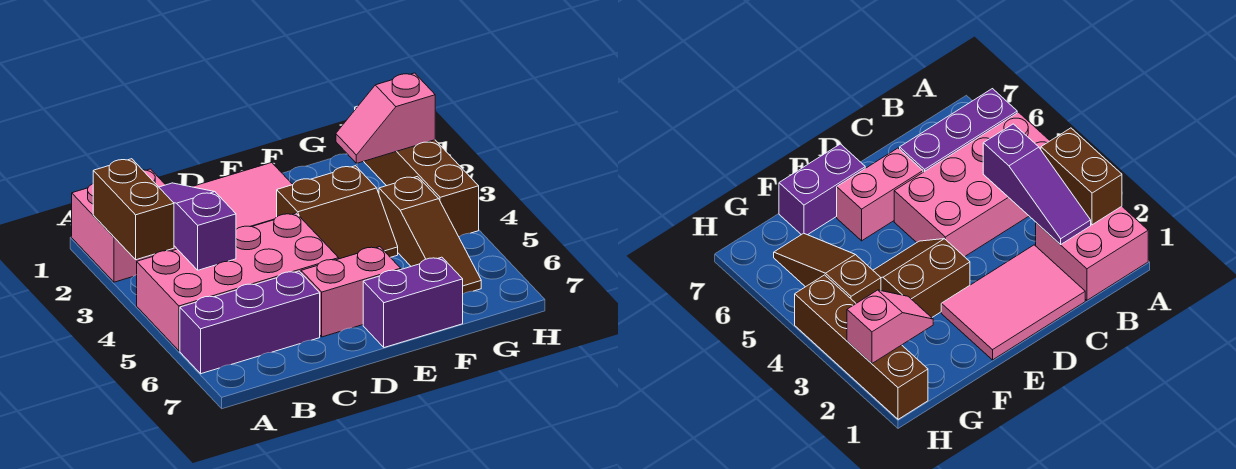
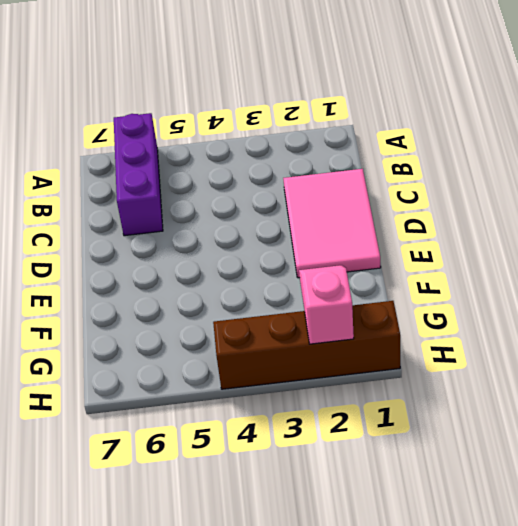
none -> pink 2x2 brick [72,169,177,282]
none -> pink 2x4 brick [137,213,339,351]
none -> pink 1x2 brick [301,247,401,337]

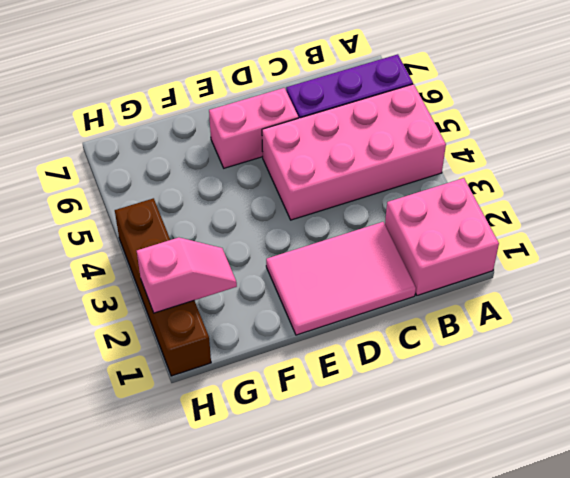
none -> brown 2x2 slope [277,166,398,259]
none -> purple 1x2 brick [363,257,463,348]
none -> brown 1x3 slope [379,176,481,294]

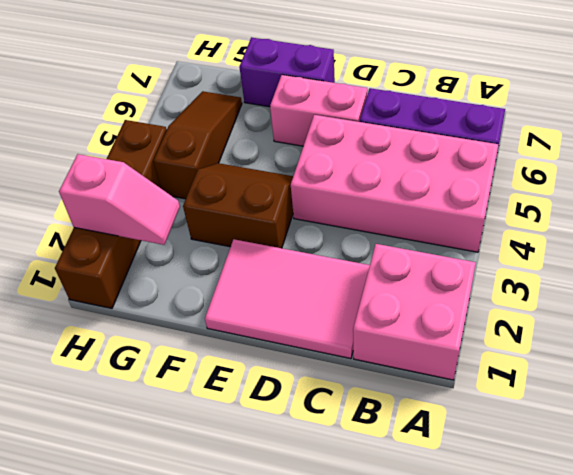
none -> brown 1x2 brick [93,159,174,260]
none -> purple 1x3 slope [159,183,236,270]

